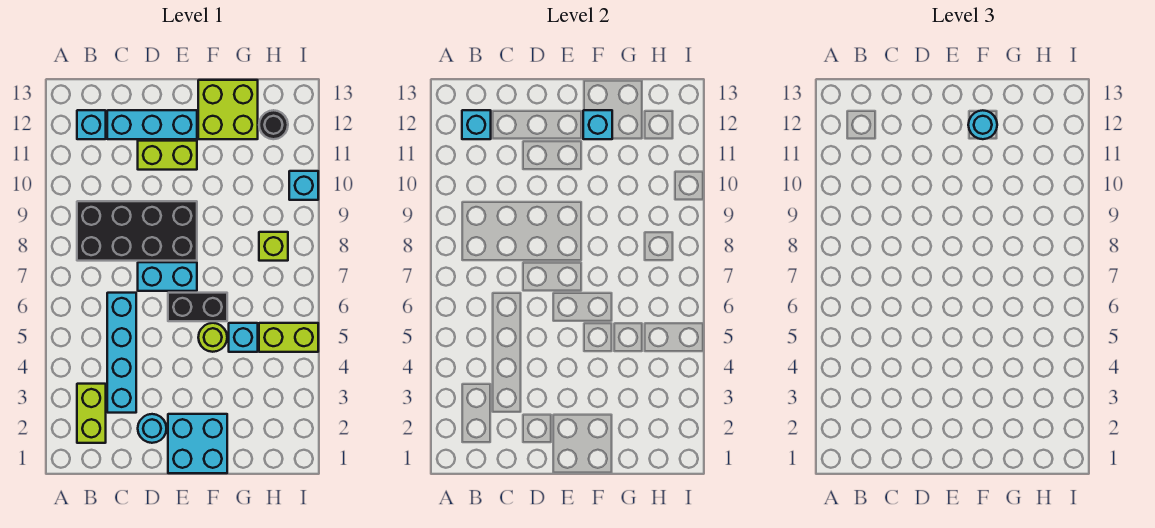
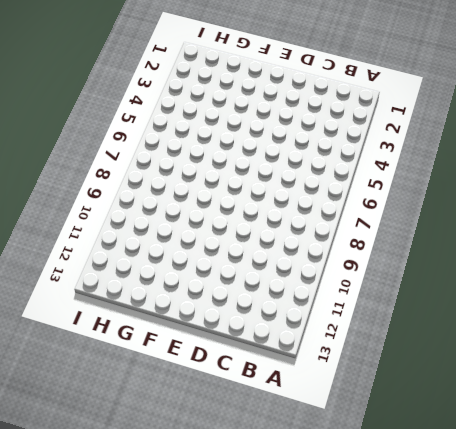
none -> lime 1x2 brick [77,384,106,443]
none -> black 2x4 brick [77,201,197,261]
none -> cyan 1x1 brick [77,110,106,139]

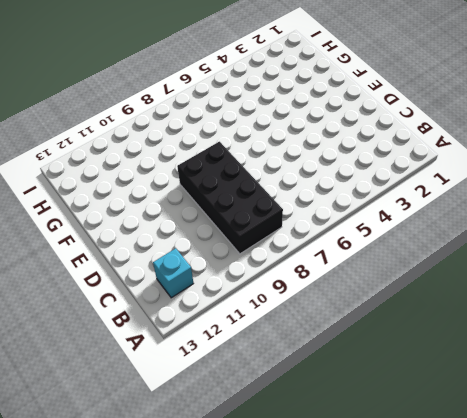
none -> lime 1x2 brick [77,384,106,443]
none -> cyan 1x4 brick [107,293,136,413]
none -> cyan 1x3 brick [107,110,197,139]

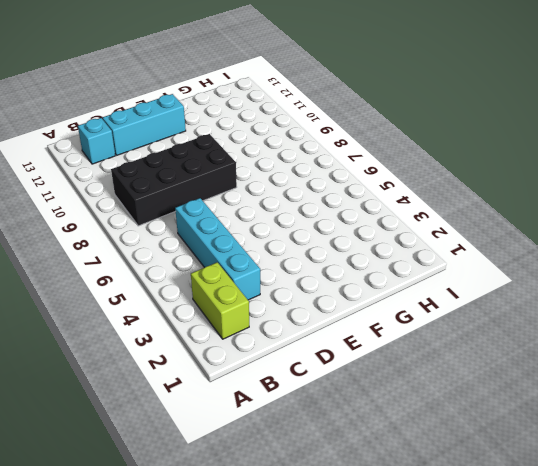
none -> cyan 1x1 round brick [138,414,167,443]
none -> cyan 1x2 brick [138,262,197,291]
none -> lime 1x2 brick [138,141,197,170]

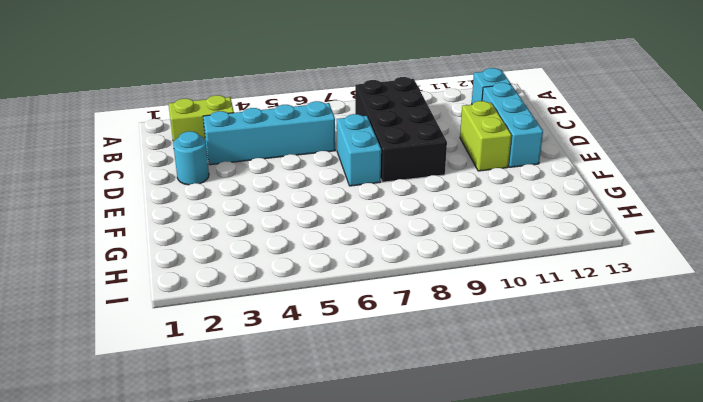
none -> cyan 2x2 brick [168,414,227,473]
none -> black 1x2 brick [168,293,227,321]
none -> lime 1x1 round brick [198,323,227,352]

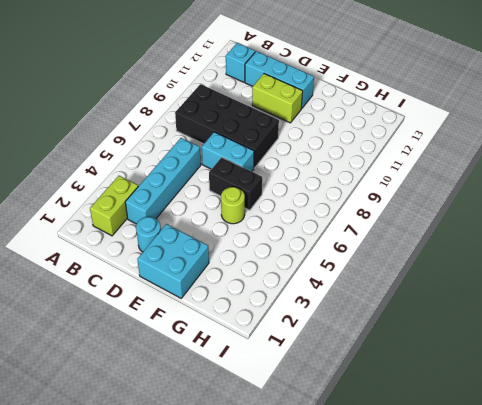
none -> lime 2x2 brick [198,80,258,139]
none -> cyan 1x1 brick [229,323,258,352]
none -> lime 1x2 brick [259,323,318,352]

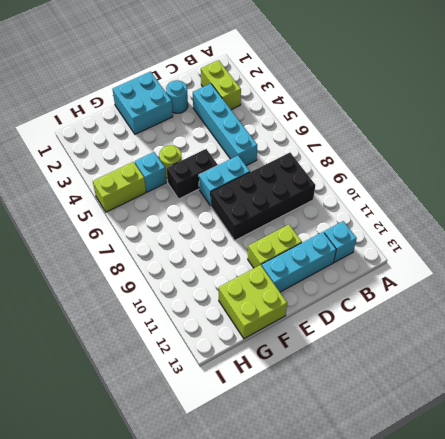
none -> lime 1x1 brick [259,232,288,261]
none -> black 1x1 round brick [259,110,288,139]
none -> cyan 1x1 brick [289,171,318,200]

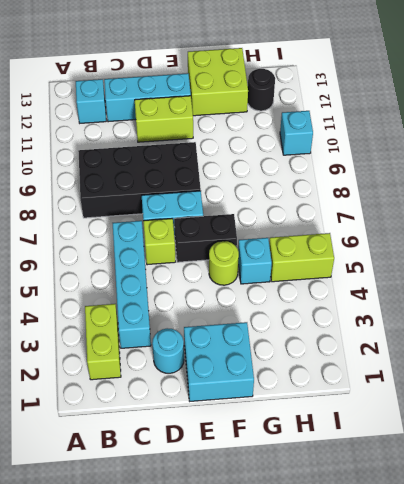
lime 1x1 brick [143,219,176,265] -> lime 1x1 brick moved to [259,232,288,261]
none -> cyan 1x1 brick [462,110,491,139]
none -> cyan 1x1 brick [583,110,612,139]
none -> cyan 1x1 round brick [968,110,997,139]

